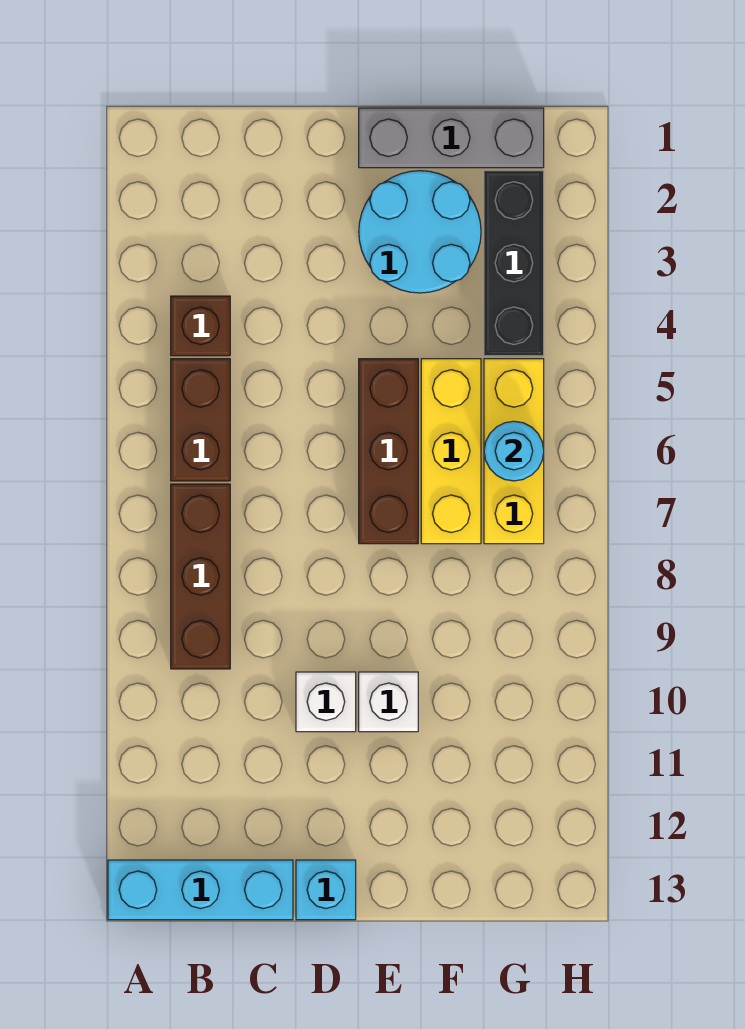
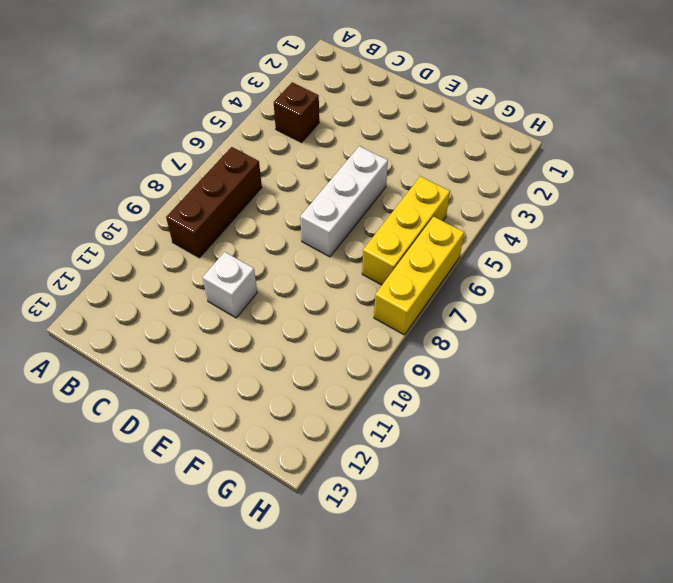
white 1x3 brick [300,146,388,257] -> brown 1x3 brick [359,359,418,544]
yellow 1x3 brick [374,217,464,335] -> yellow 1x3 brick moved to [421,359,481,544]
none -> cyan 1x3 brick [108,860,293,920]
none -> brown 1x2 brick [171,359,230,481]
none -> cyan 1x1 brick [296,860,356,920]

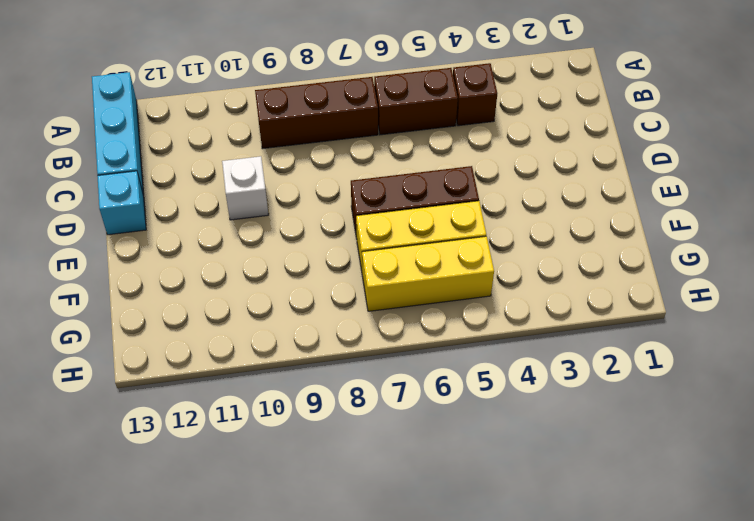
none -> grey 1x3 brick [359,108,544,168]
none -> cyan 2x2 round brick [359,171,481,293]
none -> white 1x1 brick [359,672,418,732]

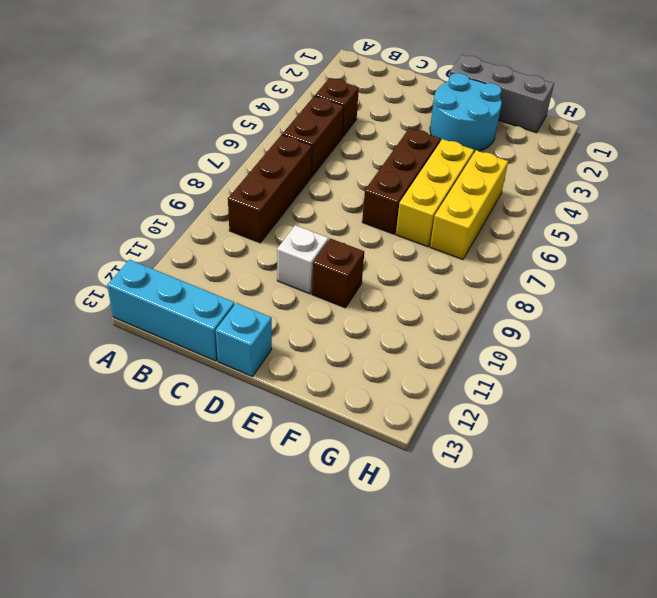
brown 1x1 brick [312,239,364,308] -> white 1x1 brick [359,672,418,732]
none -> black 1x3 brick [484,171,544,356]
none -> cyan 1x1 round brick [484,421,544,481]

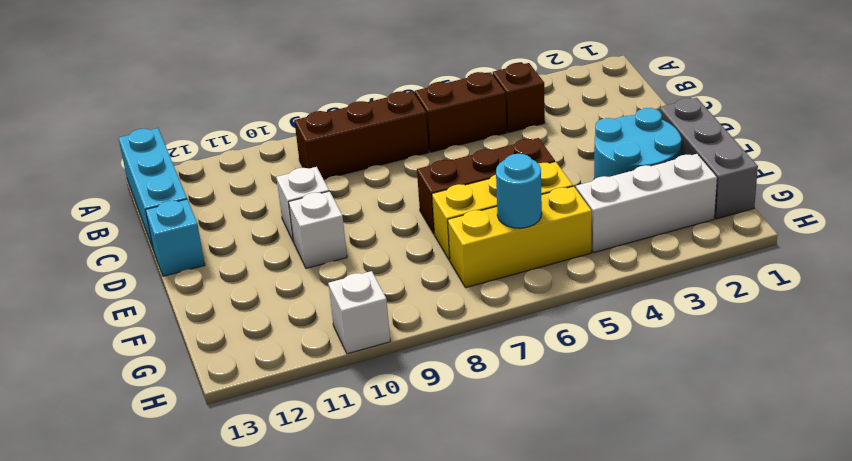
white 1x3 brick [576,154,717,253] -> black 1x3 brick [484,171,544,356]
white 1x1 brick [328,271,390,354] -> none

